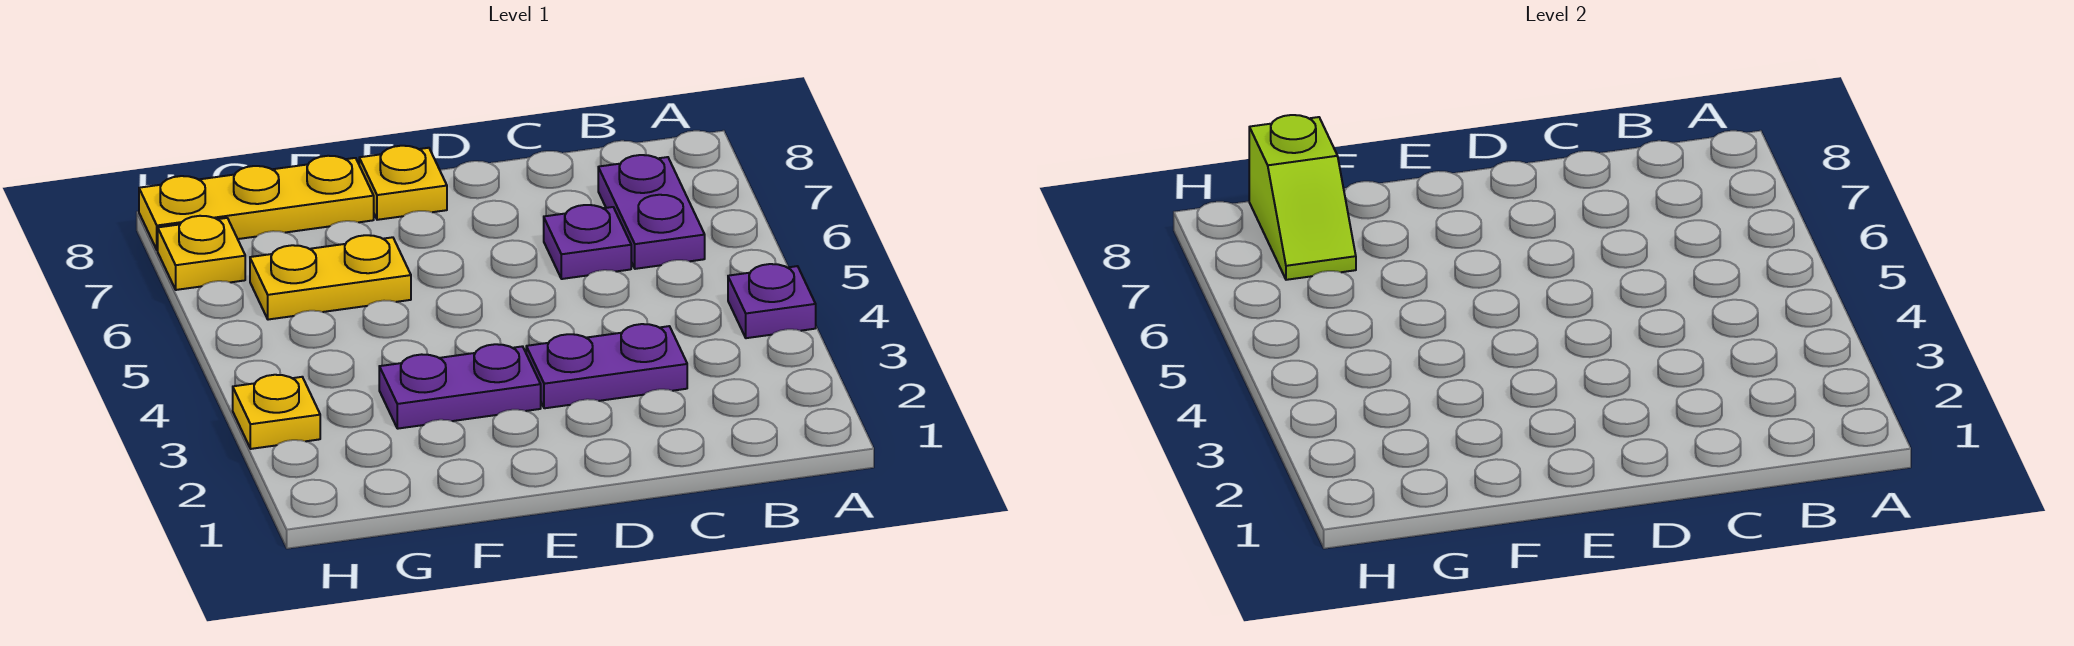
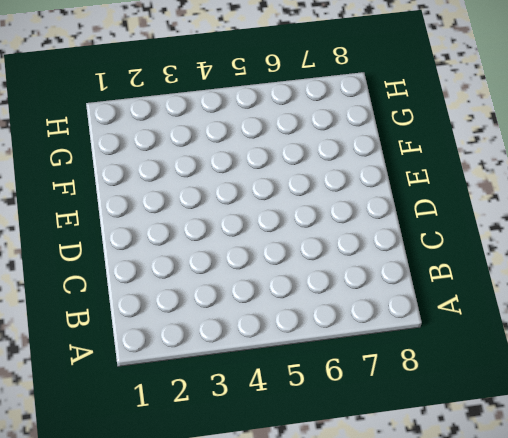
none -> purple 1x1 plate [728,264,816,338]
none -> purple 1x2 plate [598,155,705,269]

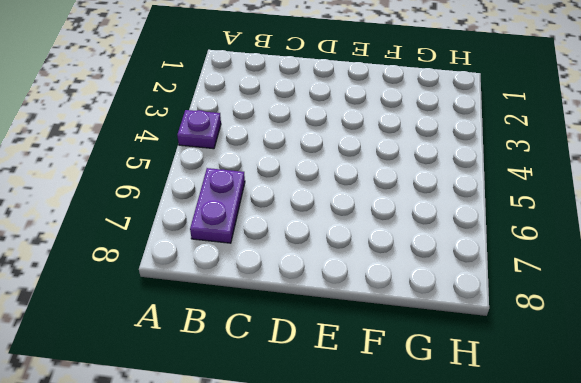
none -> purple 1x2 plate [526,324,687,408]
none -> purple 1x1 plate [544,205,631,279]

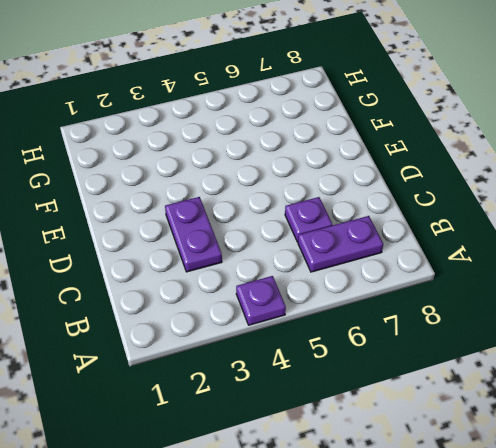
none -> purple 1x2 plate [379,344,541,429]
none -> yellow 1x1 plate [359,146,447,220]

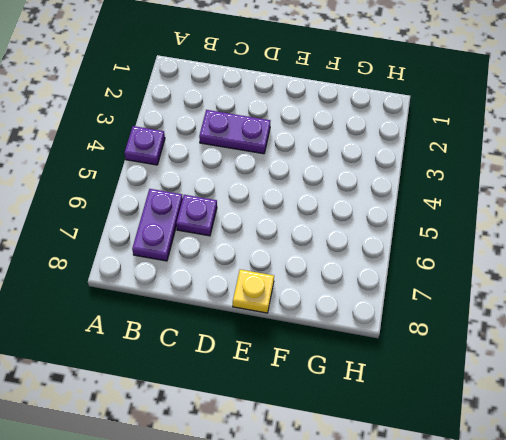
none -> purple 1x2 plate [379,344,541,429]
none -> yellow 1x2 plate [250,235,411,320]

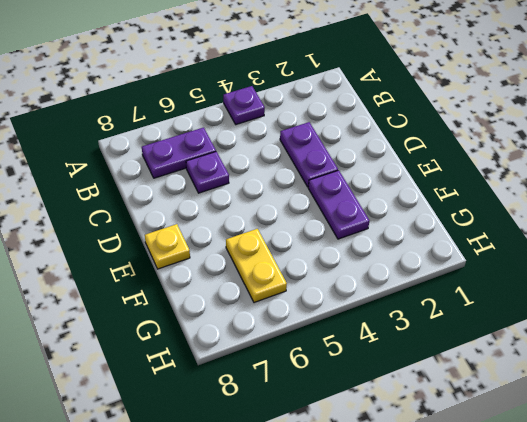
none -> yellow 1x3 plate [139,156,374,250]
none -> yellow 1x1 plate [233,375,320,449]

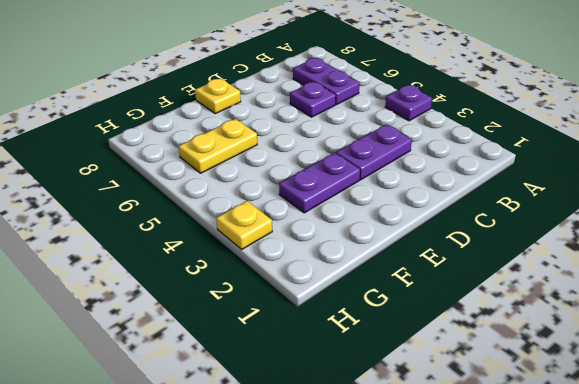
none -> yellow 1x3 plate [139,156,374,250]
none -> yellow 1x1 plate [158,216,245,290]

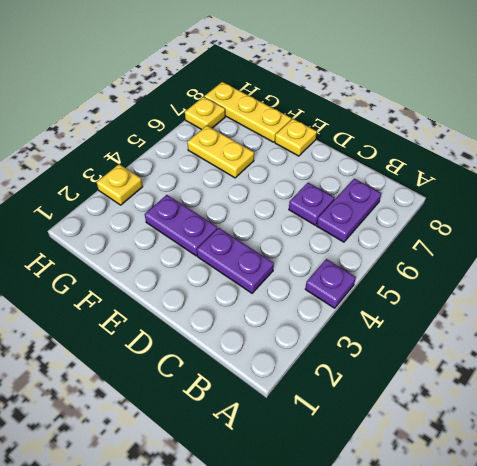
none -> lime 1x2 slope [1249,115,1356,280]

